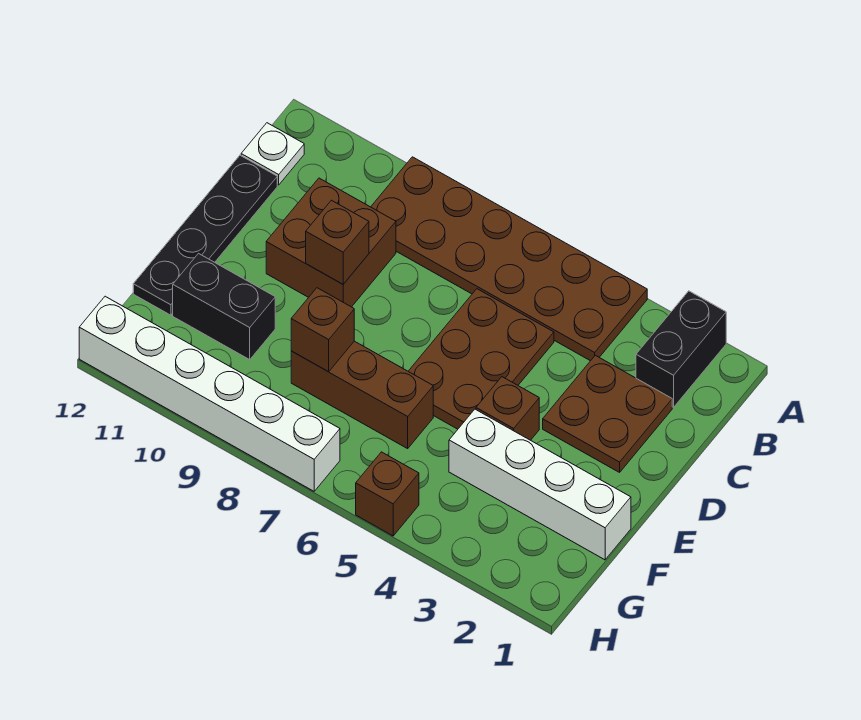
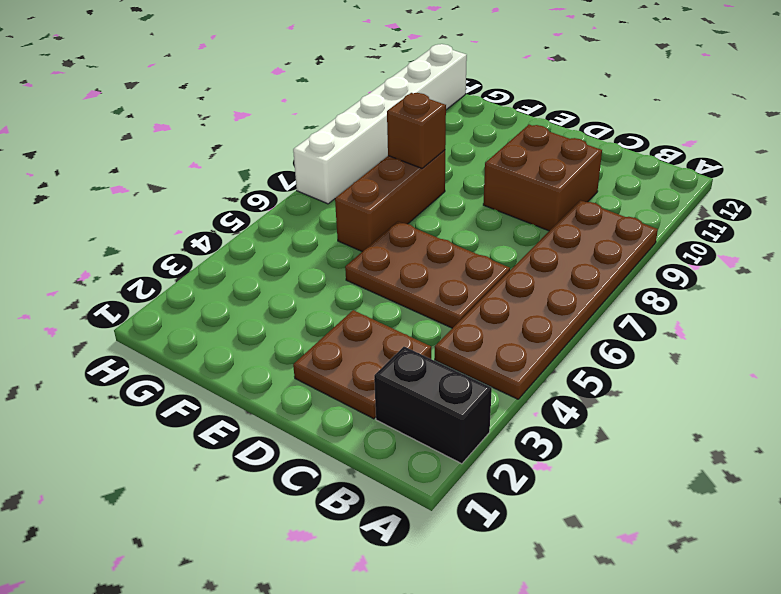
none -> white 1x1 plate [241,123,304,185]
none -> black 1x4 plate [133,155,277,315]
none -> brown 1x1 brick [476,377,539,440]

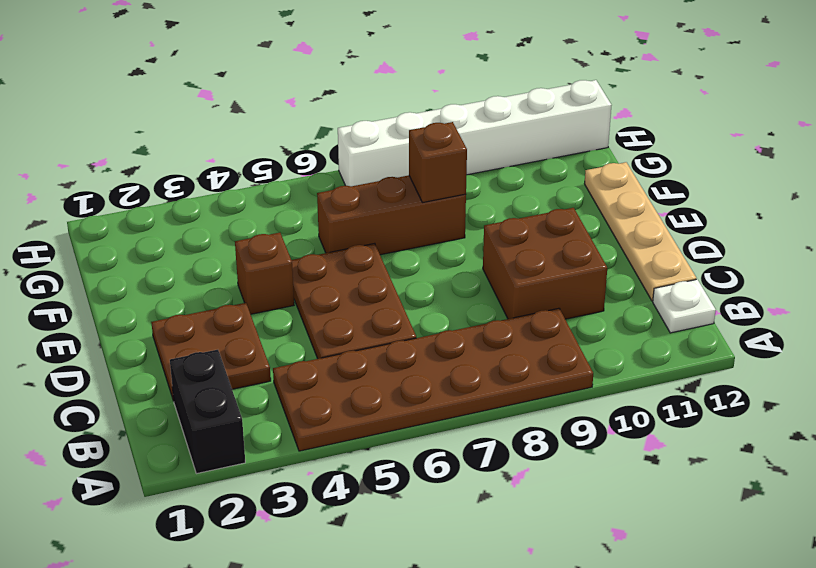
tan 1x4 plate [584,162,696,301] -> black 1x4 plate [133,155,277,315]
none -> white 1x4 brick [449,409,631,560]
none -> black 1x2 brick [173,254,275,360]
none -> brown 1x1 brick [356,452,419,536]

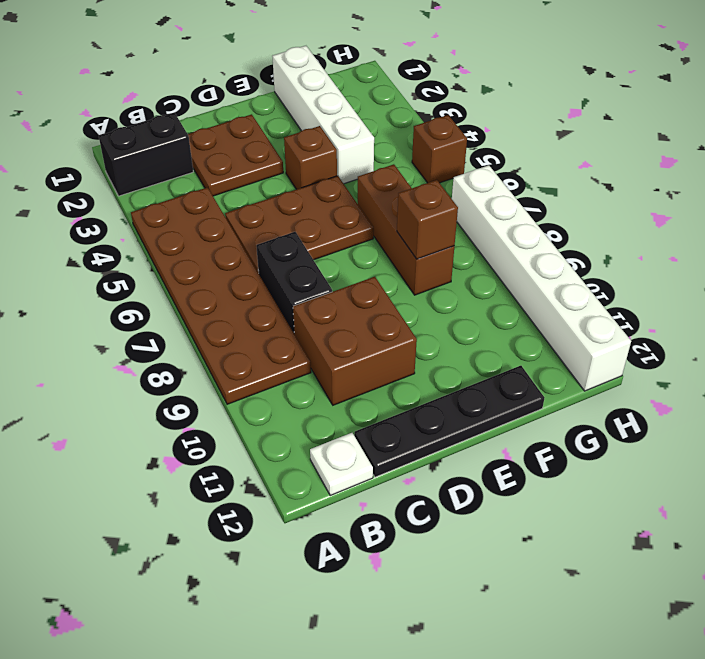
black 1x2 brick [256,232,332,334] -> black 1x2 brick moved to [173,254,275,360]
none -> brown 1x1 brick [306,200,369,284]

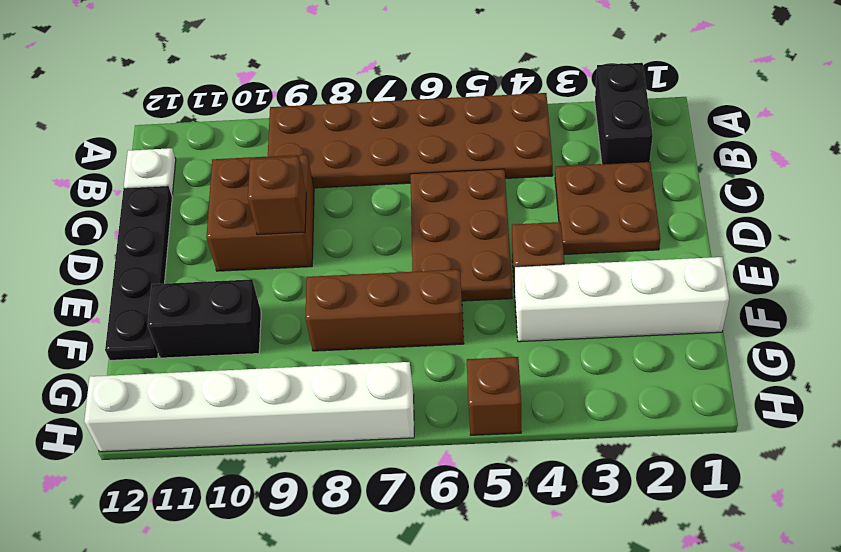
none -> brown 1x1 brick [291,288,354,372]

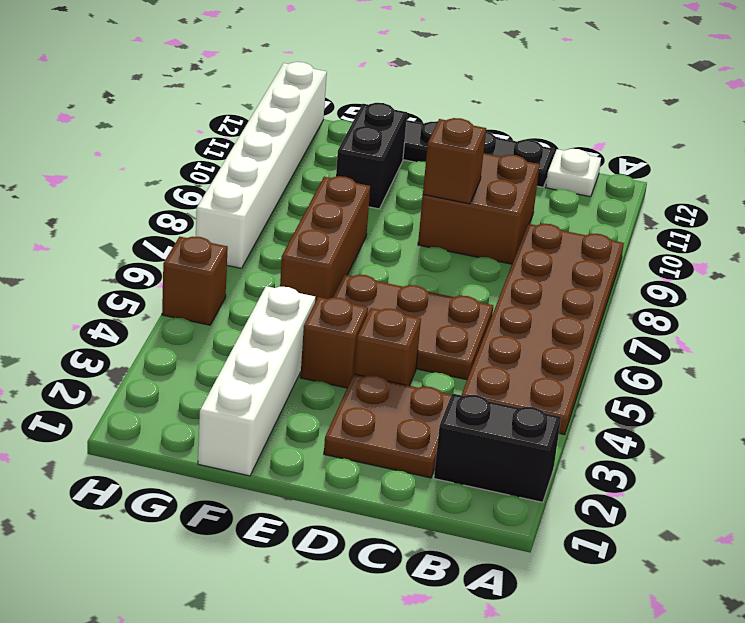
brown 1x1 brick [354,308,421,386] -> brown 1x1 brick moved to [291,288,354,372]

